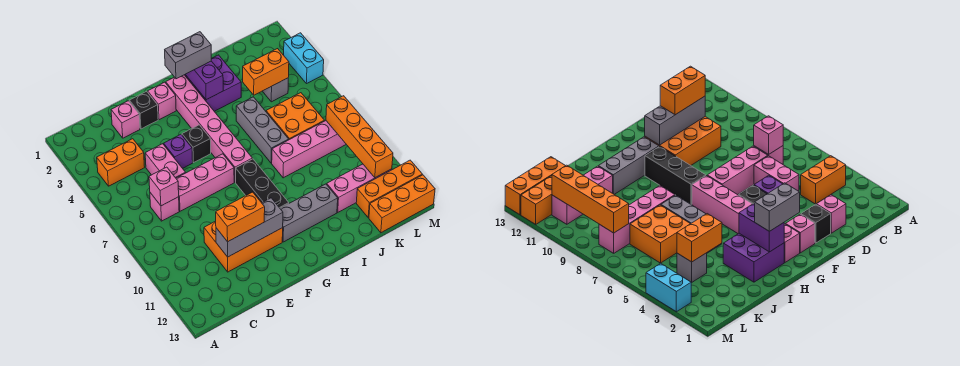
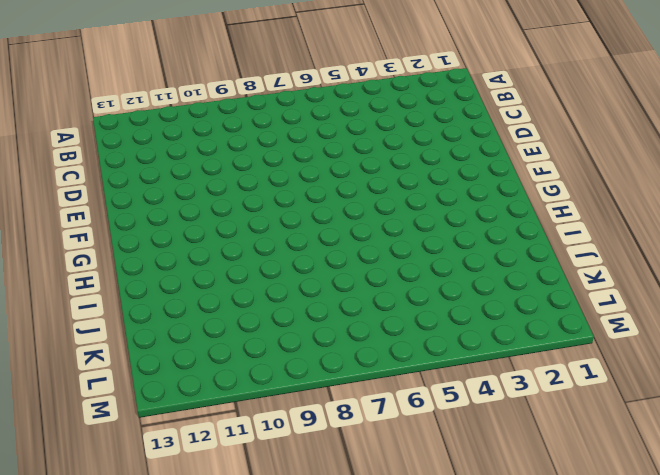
none -> orange 1x2 brick [97,139,145,186]
none -> pink 1x1 brick [150,193,179,221]
none -> pink 1x1 brick [111,101,140,138]

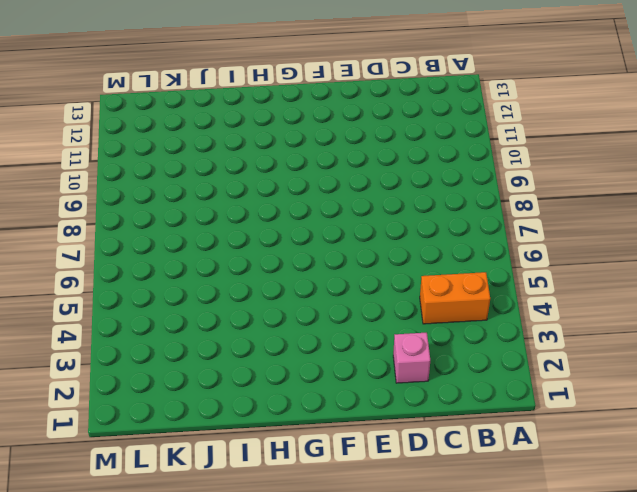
none -> pink 1x1 brick [150,193,179,221]
none -> pink 1x2 brick [145,144,186,178]
none -> pink 1x3 brick [176,154,234,211]

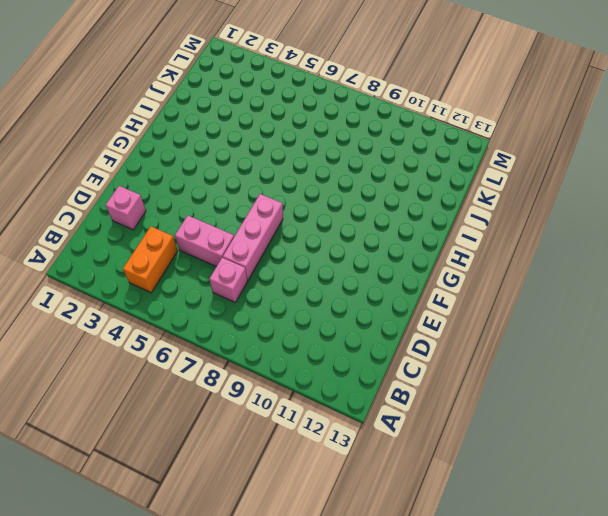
none -> orange 2x3 brick [204,198,283,272]
none -> black 1x1 brick [129,91,158,129]
none -> purple 1x1 brick [164,134,193,168]

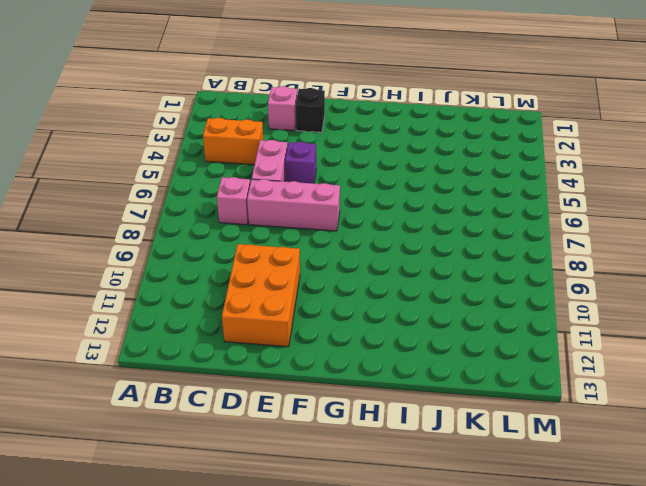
orange 2x3 brick [222,244,300,347] -> orange 2x3 brick turned to [204,198,283,272]
none -> pink 1x1 brick [148,82,176,120]
none -> black 1x1 brick [182,125,211,163]
none -> pink 1x6 brick [166,75,252,182]

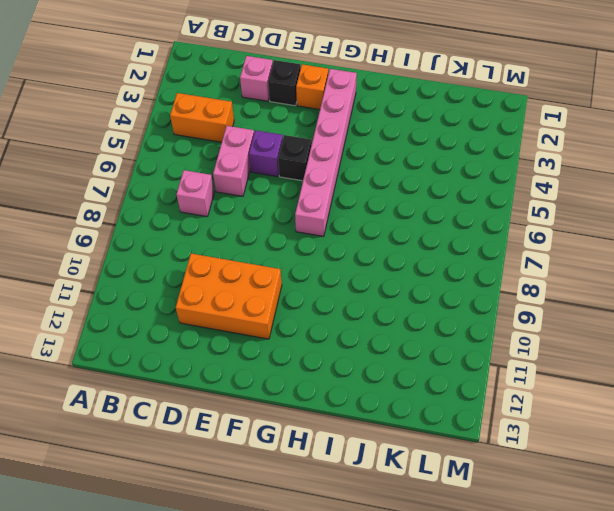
orange 1x1 brick [296,64,328,110] -> pink 1x1 brick [148,82,176,120]
none -> pink 1x3 brick [176,154,234,211]
none -> black 1x3 brick [236,159,289,208]
none -> grey 1x3 brick [280,184,338,242]

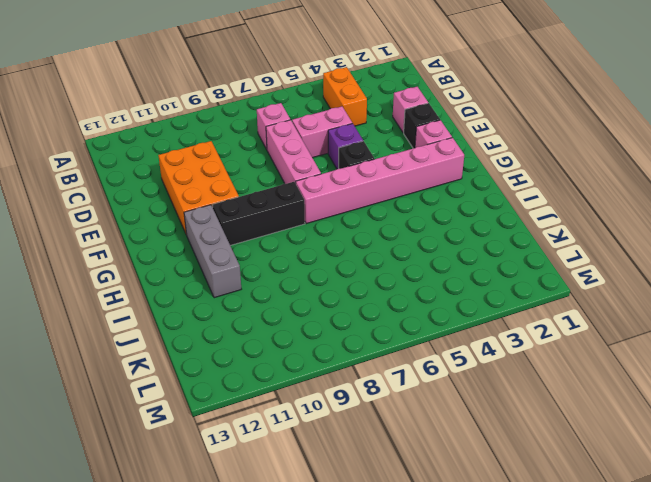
none -> purple 2x2 brick [185,55,241,111]
none -> grey 1x3 brick [236,97,289,163]
none -> pink 1x4 brick [272,121,346,178]

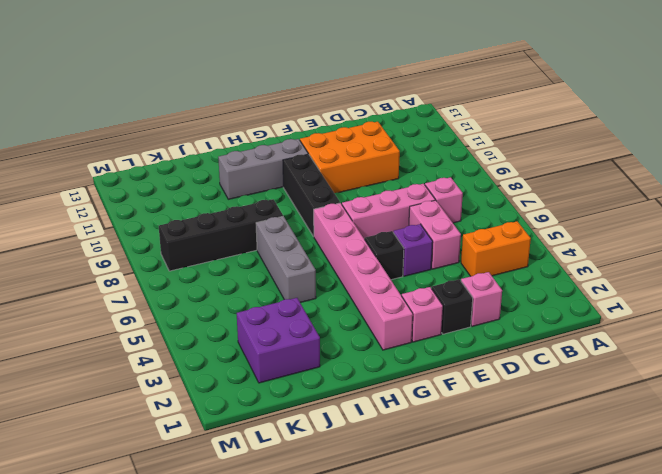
black 1x4 brick [159,199,283,271] -> pink 1x4 brick [272,121,346,178]
purple 2x2 brick [237,298,320,383] -> purple 2x2 brick moved to [185,55,241,111]
none -> orange 2x2 brick [266,93,324,139]
none -> pink 1x3 brick [327,164,392,212]
none -> grey 1x1 brick [263,78,288,102]

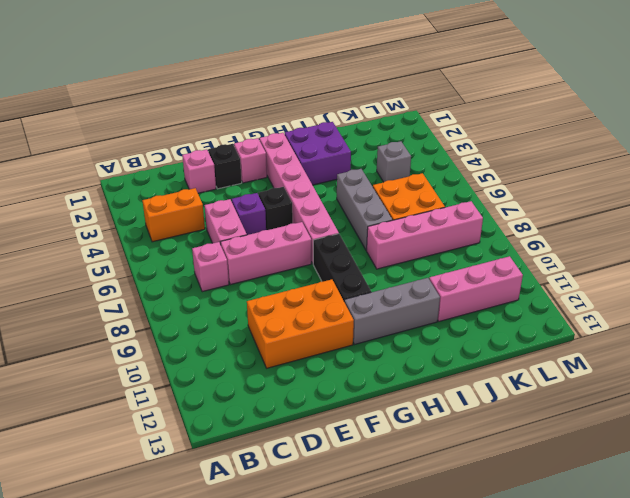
none -> orange 1x3 brick [356,160,422,218]
none -> orange 1x3 brick [369,175,435,233]
none -> cyan 1x2 brick [284,33,324,84]

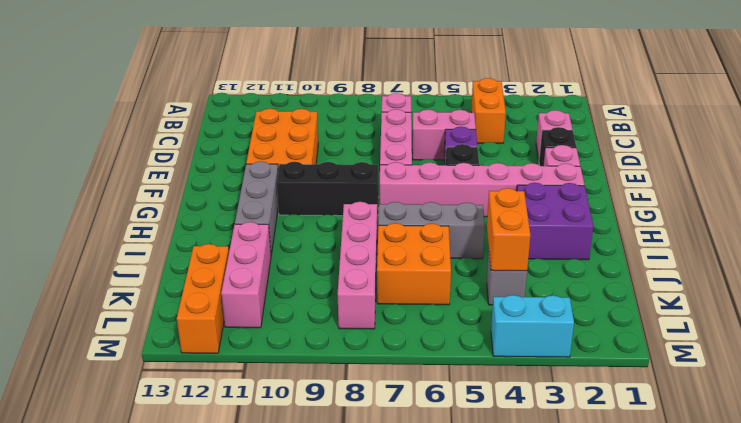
none -> orange 1x3 brick [369,175,435,233]
none -> pink 1x1 brick [149,167,179,206]
none -> grey 1x3 brick [216,198,283,257]

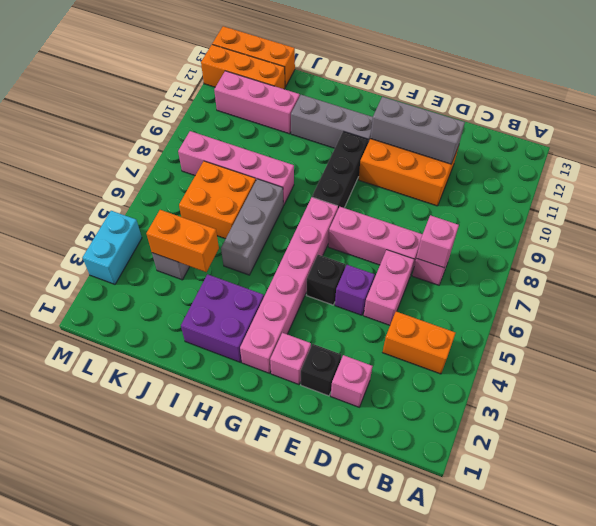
none -> purple 1x2 brick [185,61,223,100]
none -> orange 1x4 brick [326,96,393,178]
none -> orange 1x2 brick [216,192,265,242]

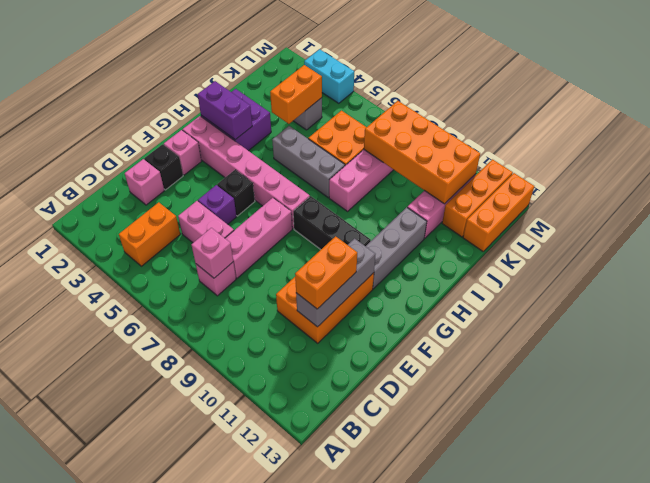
orange 2x4 brick [364,101,480,204] -> orange 1x4 brick [326,96,393,178]
none -> grey 1x2 brick [165,32,211,79]

